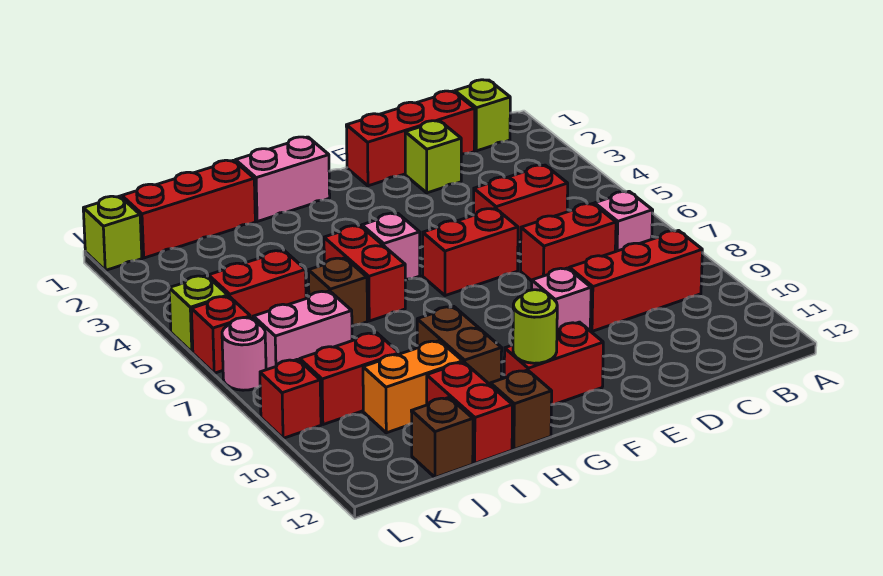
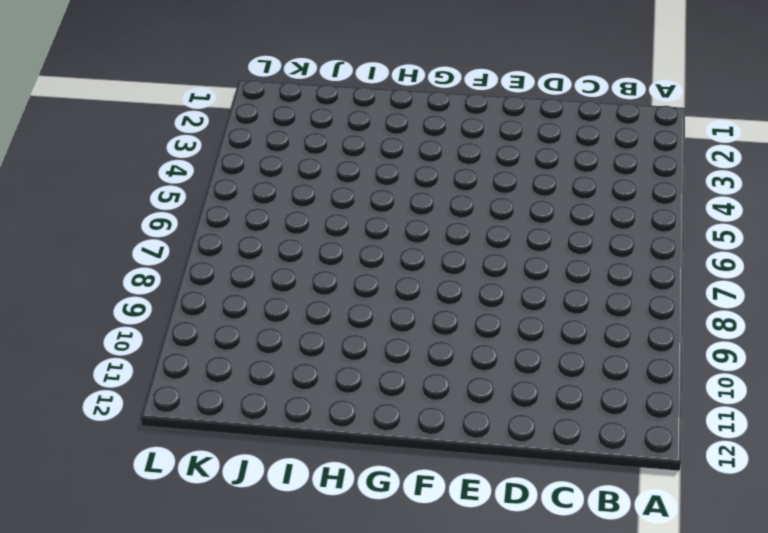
none -> lime 1x1 brick [455,80,510,151]
none -> pink 1x1 brick [595,192,653,252]
none -> red 1x3 brick [569,231,702,331]

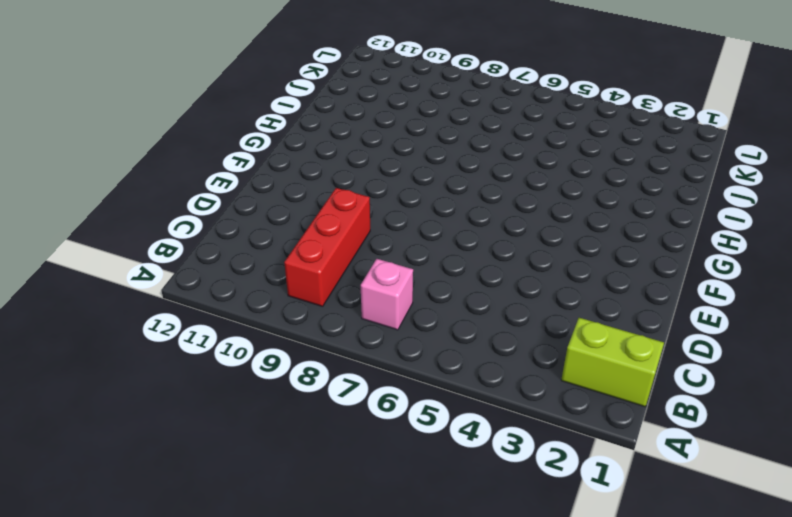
lime 1x2 brick [561,318,664,407] -> lime 1x1 brick [455,80,510,151]
none -> red 1x3 brick [346,91,475,186]
none -> red 1x2 brick [474,165,568,242]
none -> red 1x2 brick [521,204,616,281]

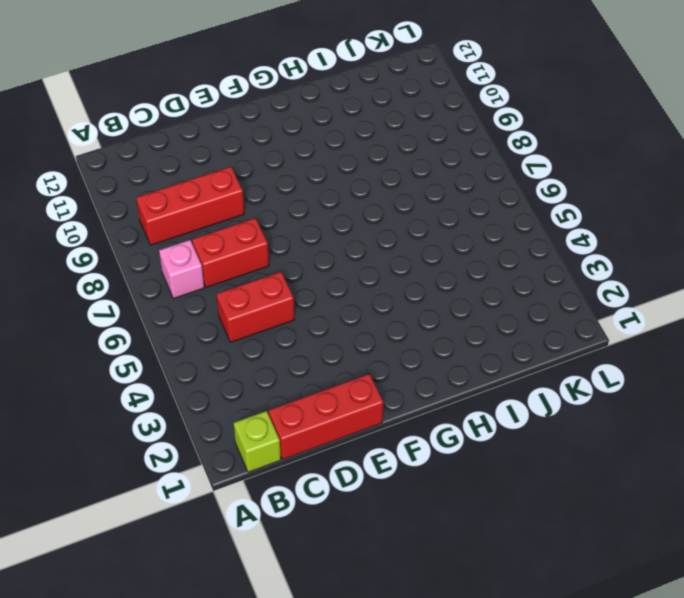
none -> lime 1x1 brick [405,121,461,193]
none -> red 1x2 brick [423,208,518,296]
none -> pink 1x1 brick [532,268,591,330]

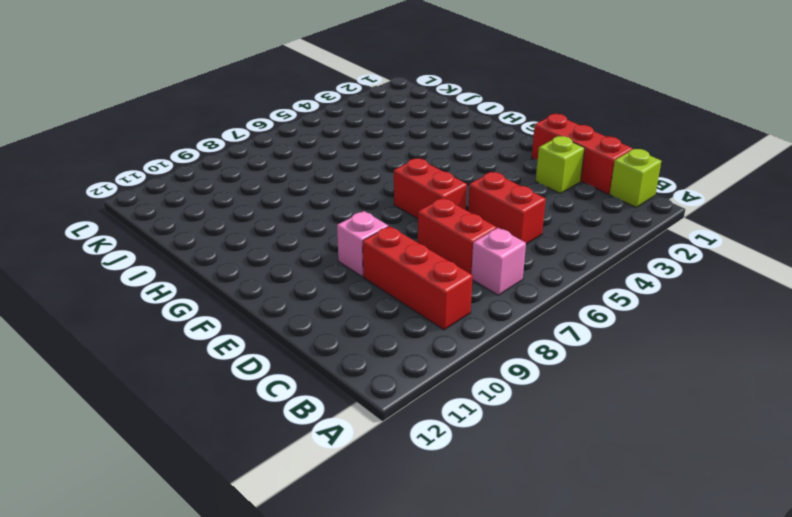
none -> red 1x2 brick [504,322,603,405]
none -> pink 1x2 brick [236,137,330,221]
none -> pink 1x1 brick [362,213,420,280]

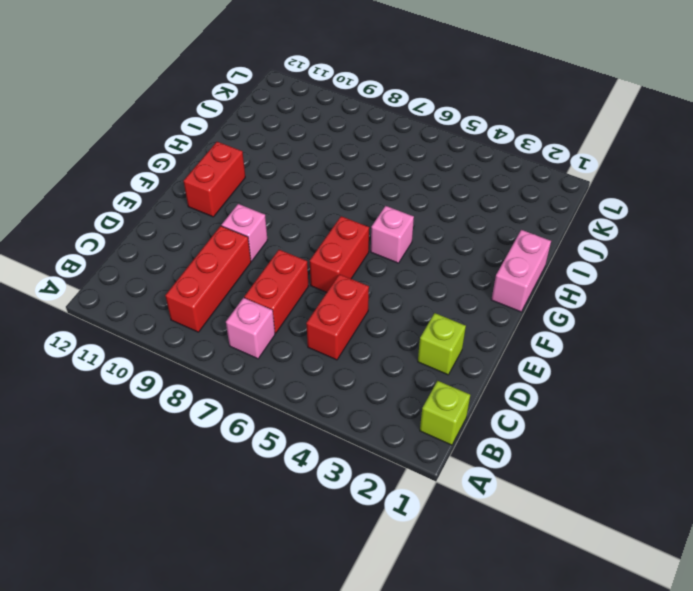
none -> red 1x3 brick [346,91,475,186]
none -> red 1x2 brick [324,226,405,321]
none -> brown 1x2 brick [417,307,502,384]

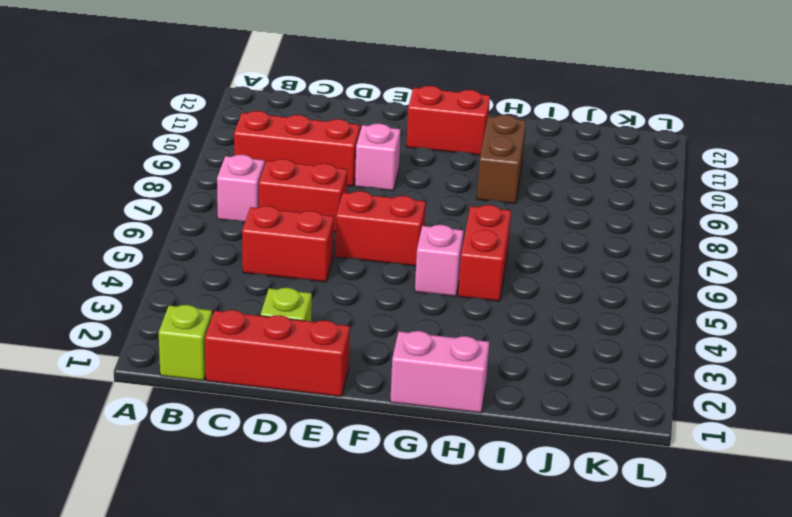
none -> brown 1x1 brick [490,370,552,449]
none -> red 1x3 brick [122,160,255,258]
none -> brown 1x1 brick [308,258,367,326]

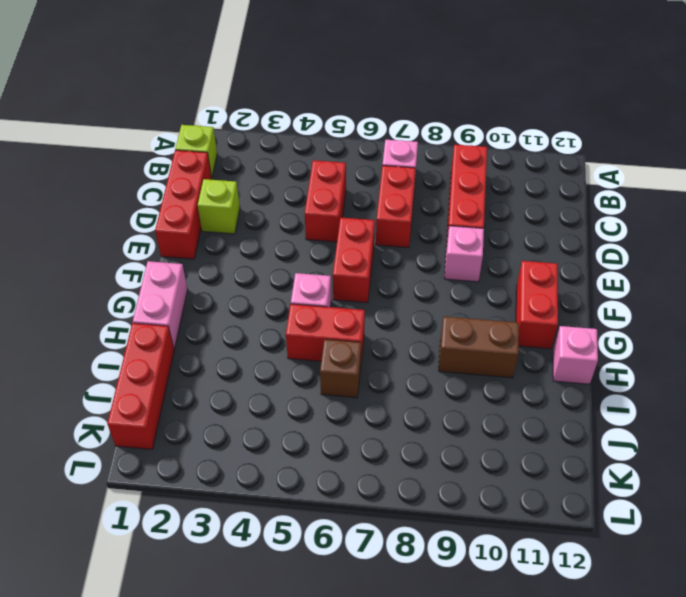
pink 1x1 brick [553,326,598,384] -> brown 1x1 brick [490,370,552,449]
none -> orange 1x2 brick [363,341,463,433]
none -> red 1x2 brick [427,362,512,463]
none -> red 1x2 brick [208,250,306,320]

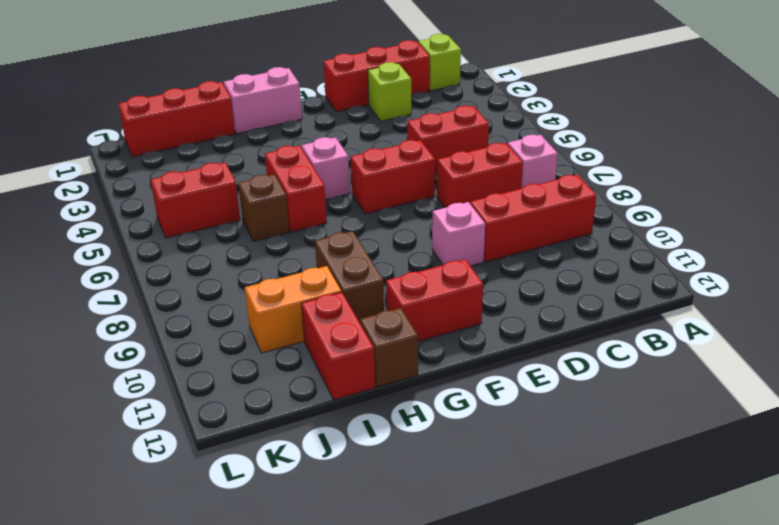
none -> pink 1x2 brick [253,291,352,370]
none -> red 1x2 brick [300,333,399,425]
none -> brown 1x1 brick [411,398,473,478]

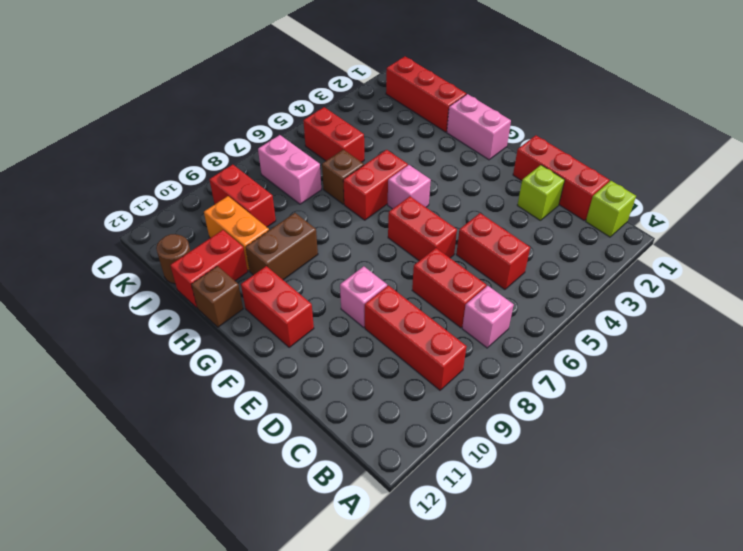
brown 1x1 round brick [156,234,190,284] -> brown 1x1 brick [411,398,473,478]
none -> lime 1x1 brick [83,196,142,270]
none -> lime 1x1 brick [169,276,228,352]
none -> red 1x1 brick [191,296,251,373]

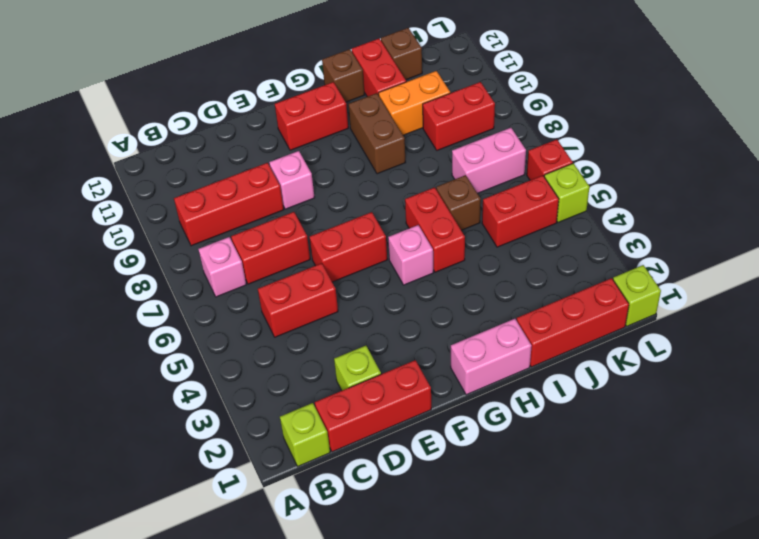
none -> pink 1x1 round brick [222,318,266,390]
none -> red 1x1 brick [260,359,321,438]
none -> lime 1x1 round brick [513,290,557,363]

